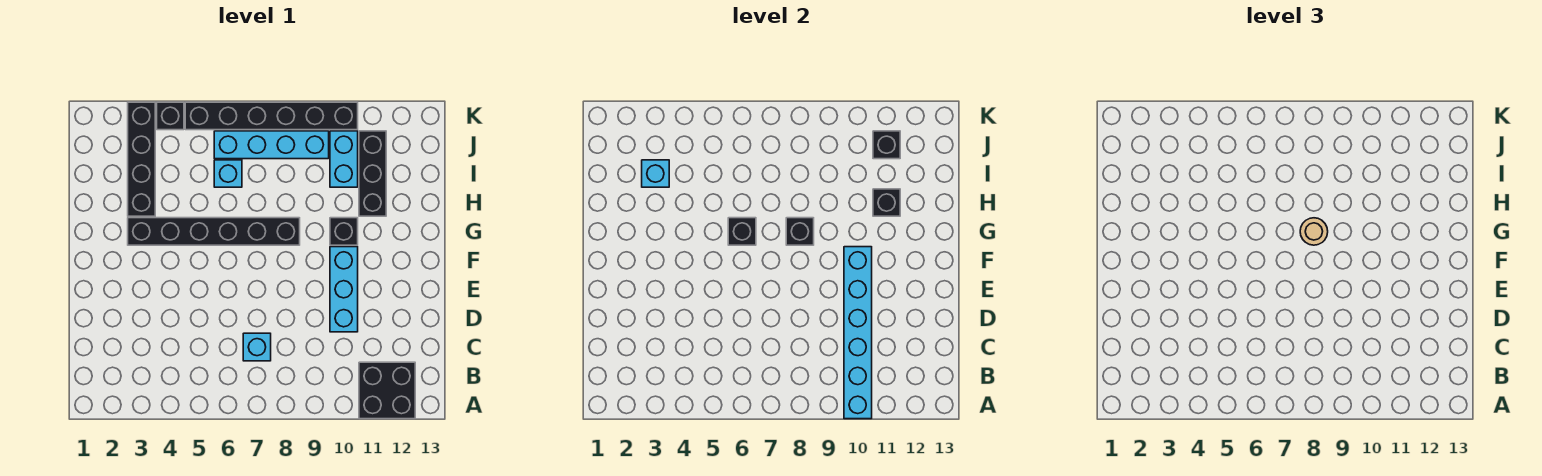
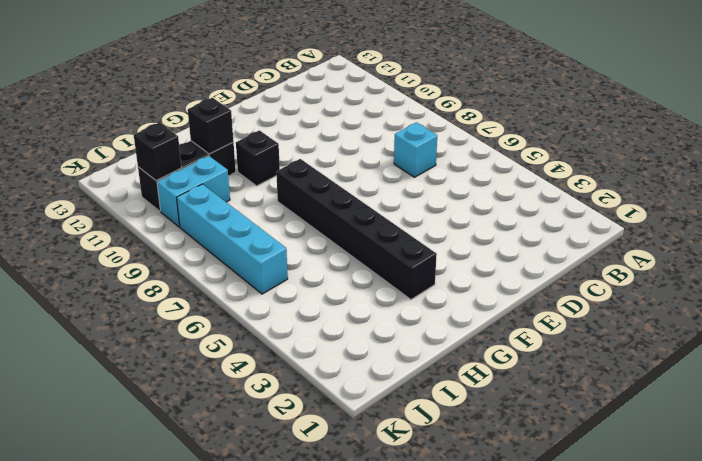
none -> black 2x2 brick [359,362,415,419]
none -> cyan 1x3 brick [330,247,358,332]
none -> black 1x4 brick [128,102,155,216]

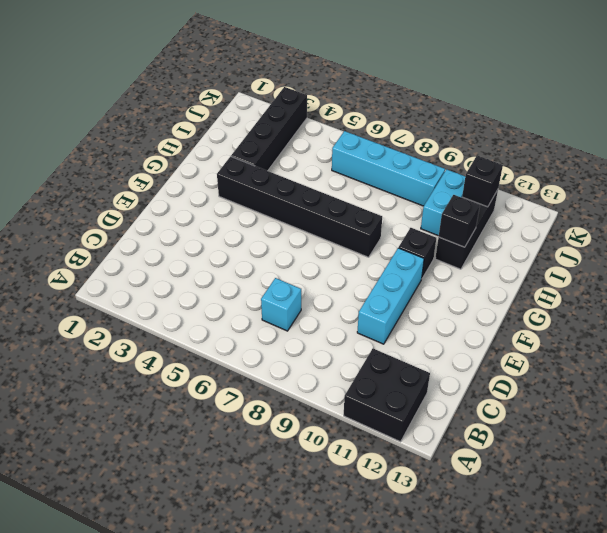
none -> cyan 1x1 brick [214,160,242,187]
none -> black 1x1 brick [157,102,184,130]
none -> black 1x6 brick [185,102,358,130]

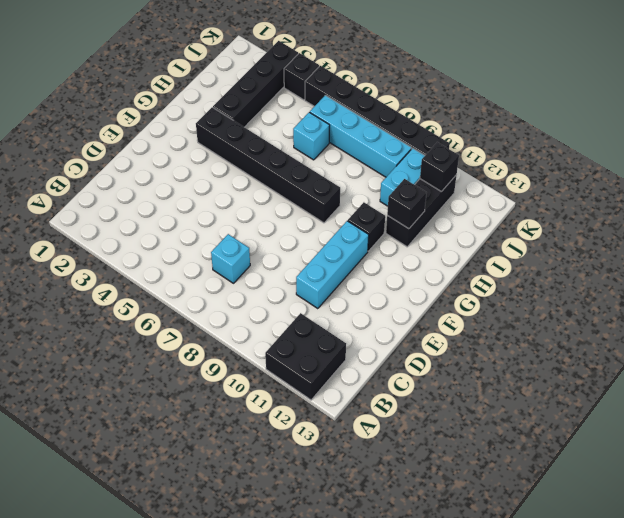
none -> cyan 1x6 brick [844,247,872,419]
none -> black 1x1 brick [728,218,756,245]
none -> black 1x1 brick [786,218,814,245]

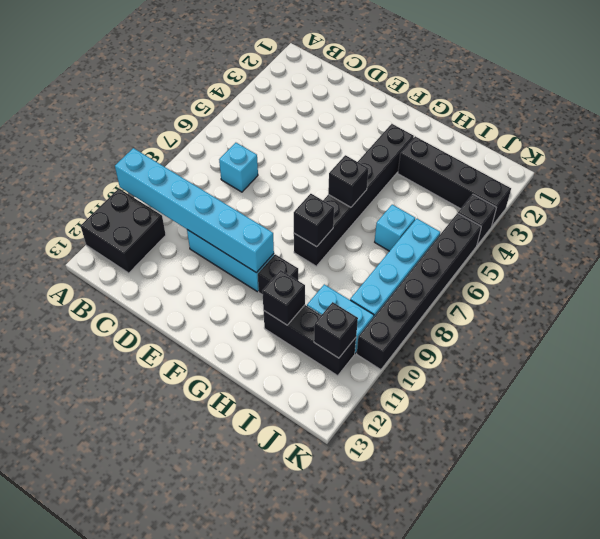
none -> cyan 1x1 brick [642,160,669,187]
none -> tan 1x1 round brick [1300,218,1328,245]

